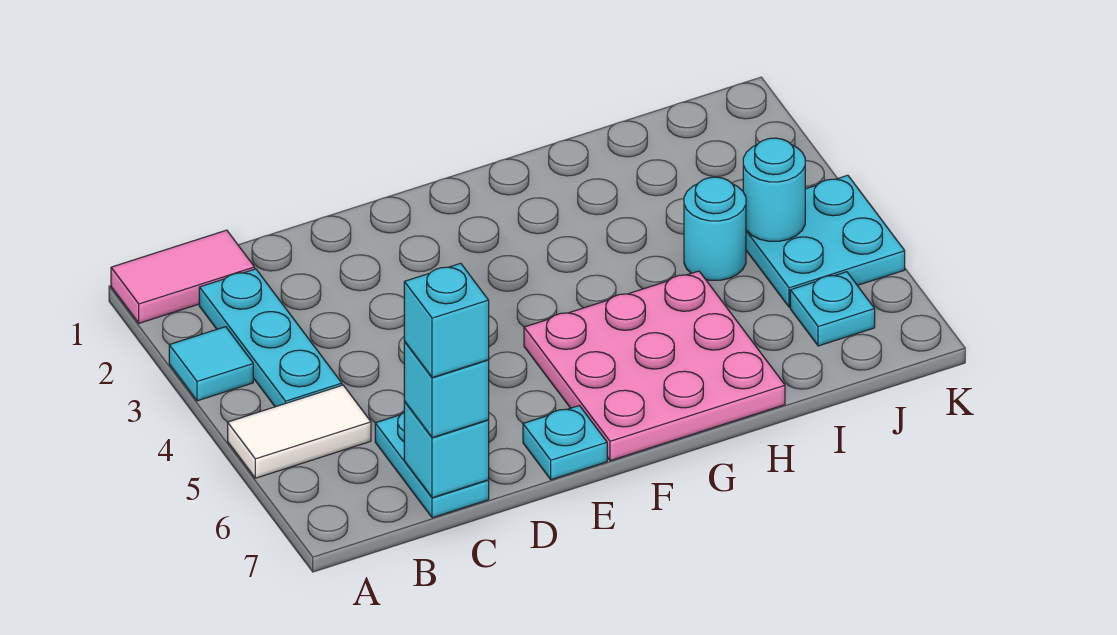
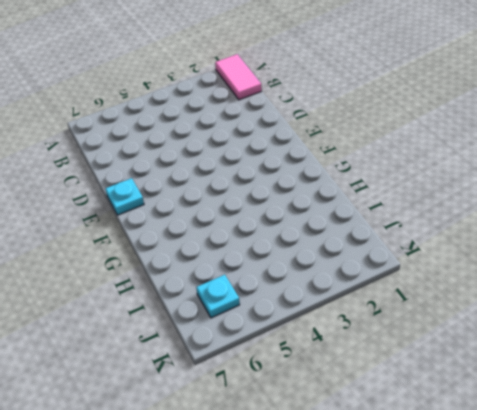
none -> cyan 1x1 tile [169,327,253,401]
none -> white 1x2 tile [228,385,371,478]
none -> cyan 1x3 plate [199,269,342,407]

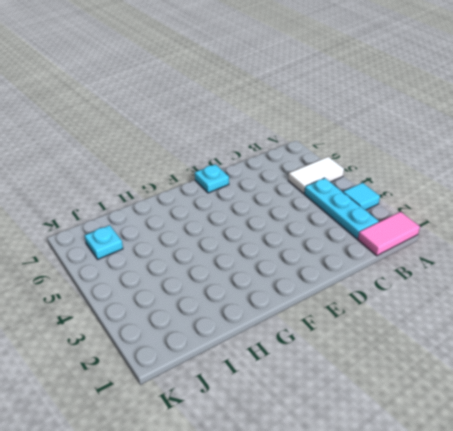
none -> cyan 1x2 plate [375,413,489,518]
none -> pink 3x3 plate [524,271,785,461]
none -> cyan 1x1 round brick [684,177,746,280]

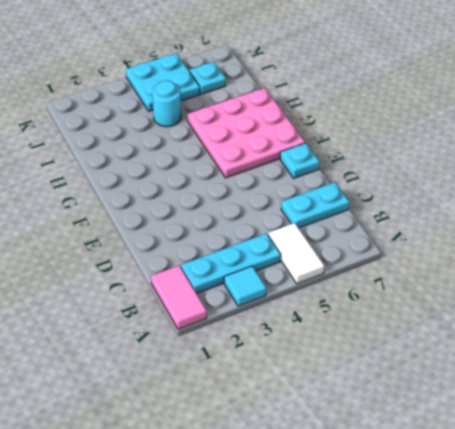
none -> cyan 1x1 brick [404,402,489,498]
none -> cyan 1x1 round brick [743,138,805,241]
none -> cyan 1x1 brick [404,342,489,438]

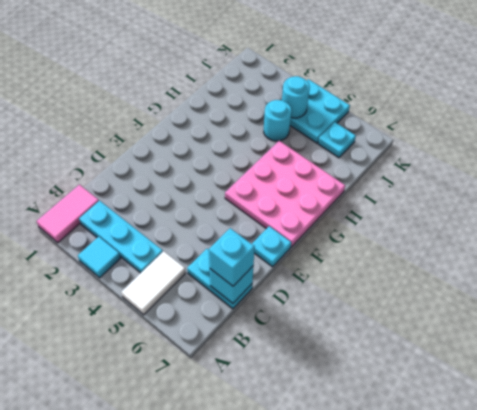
none -> cyan 1x1 brick [404,263,489,378]

